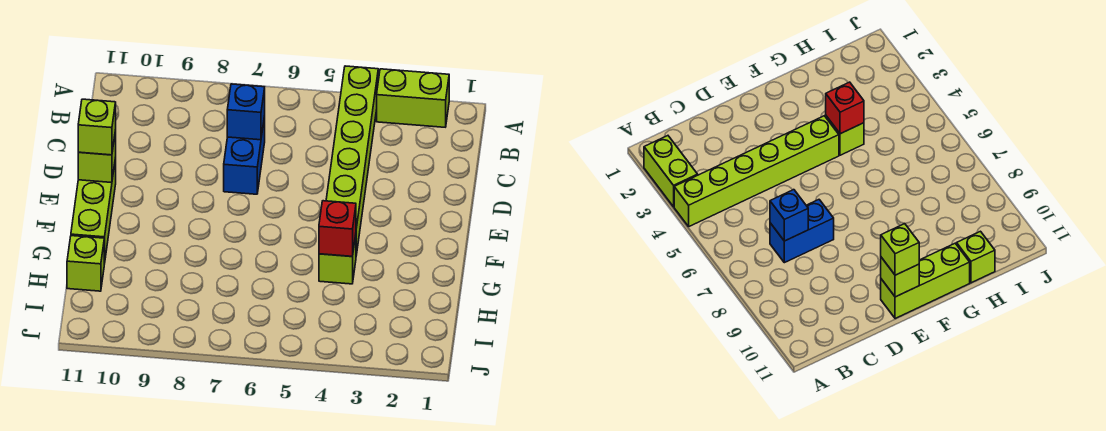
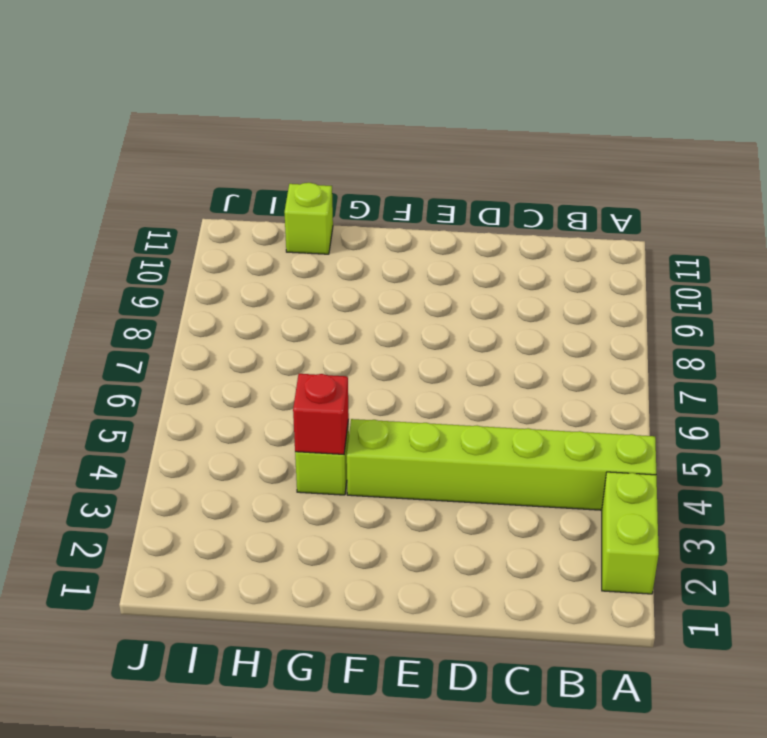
none -> blue 1x2 brick [224,116,265,194]
none -> lime 1x3 brick [71,158,116,264]

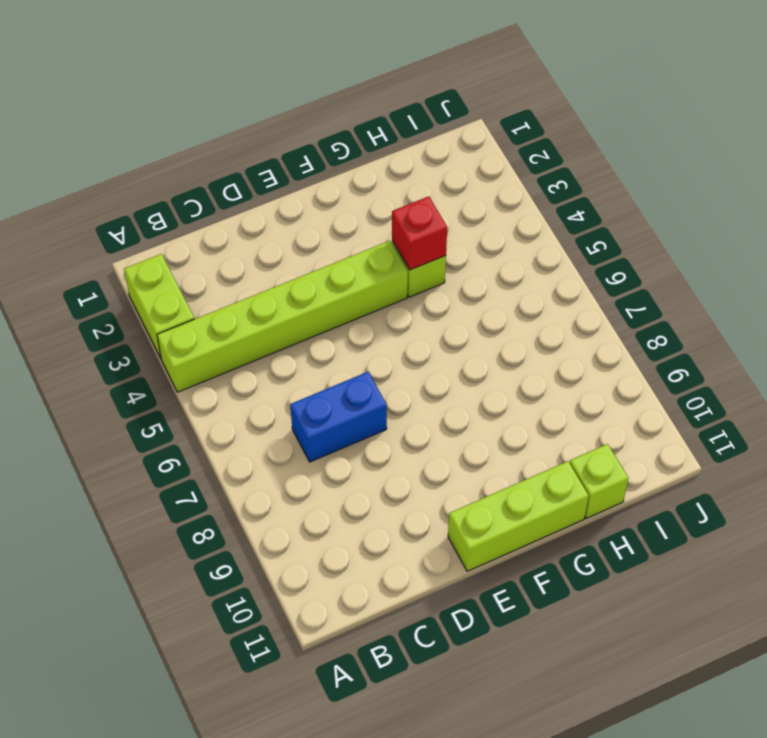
none -> blue 1x1 brick [227,84,265,140]
none -> lime 1x1 brick [78,130,116,183]

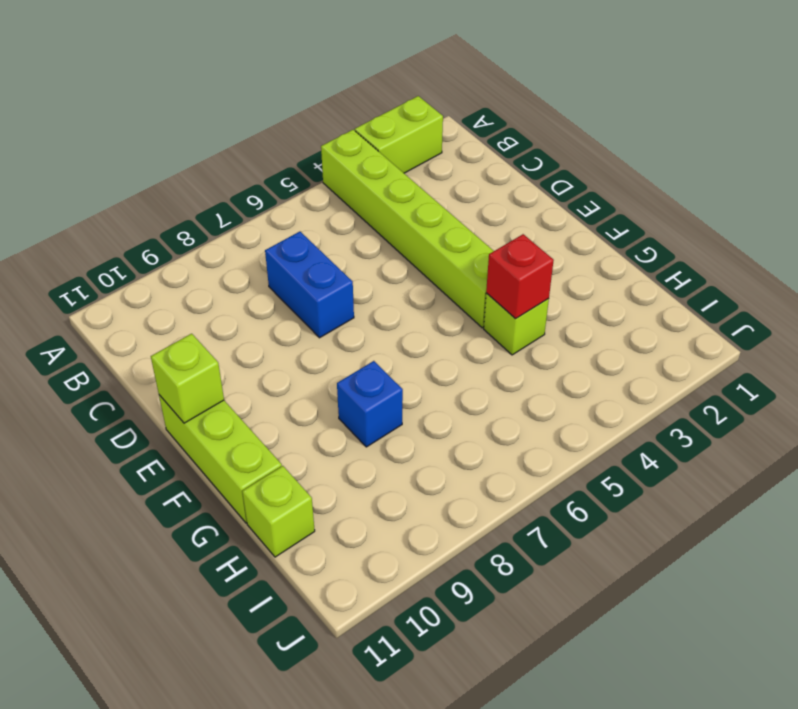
blue 1x1 brick [337,361,403,447] -> blue 1x1 brick moved to [227,84,265,140]
none -> lime 1x1 brick [78,99,116,155]

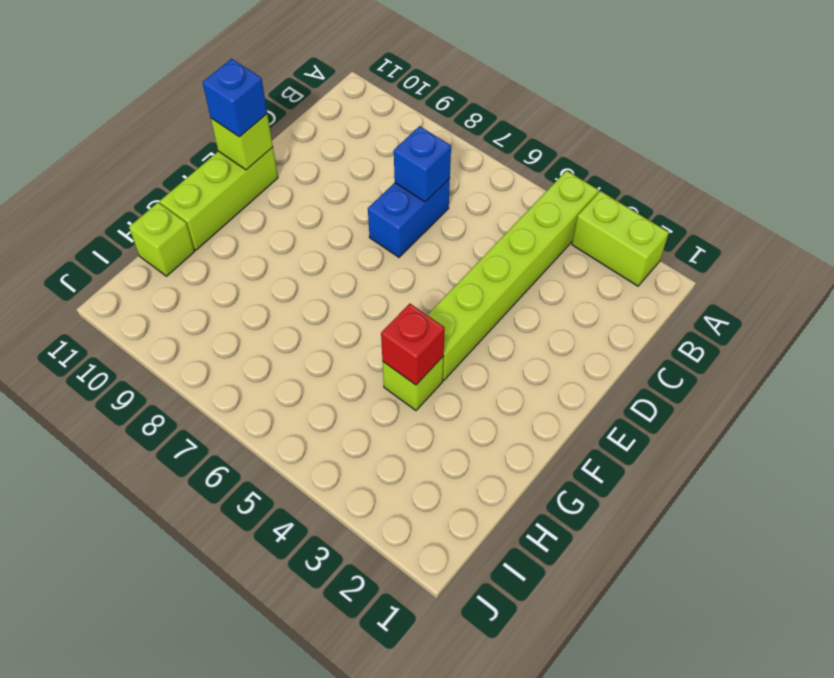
blue 1x1 brick [203,59,267,137] -> lime 1x1 brick [78,99,116,155]

